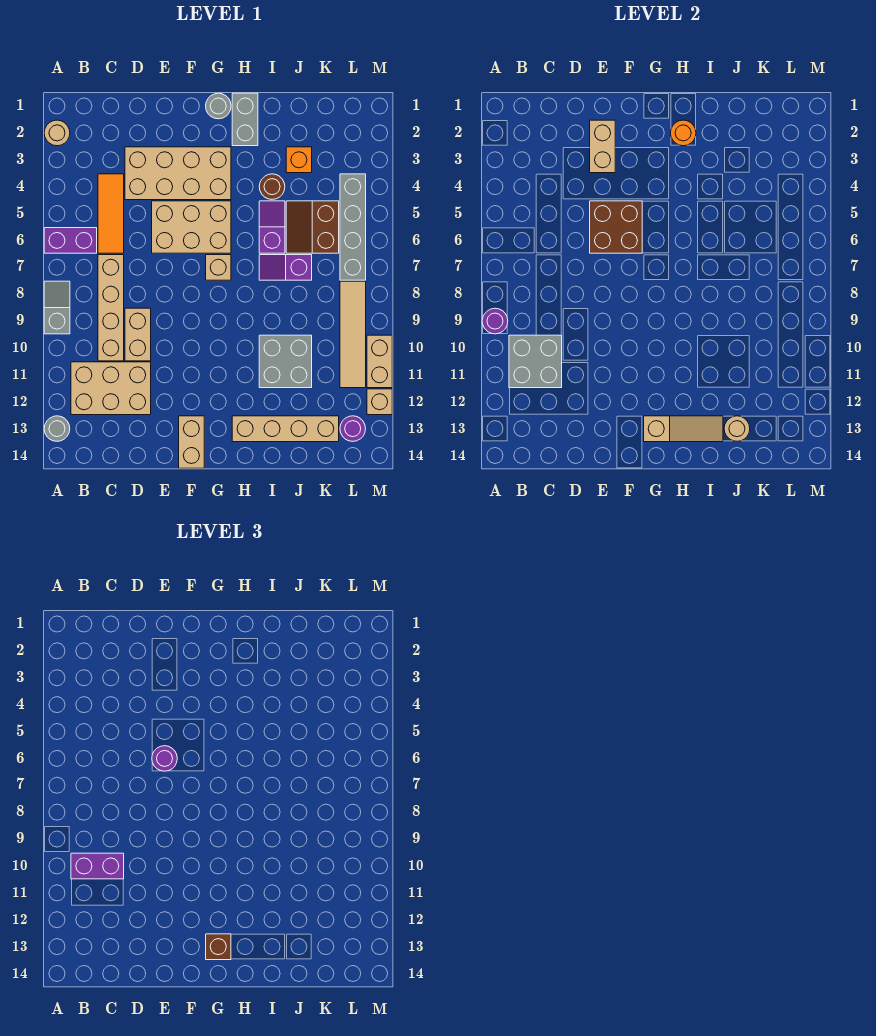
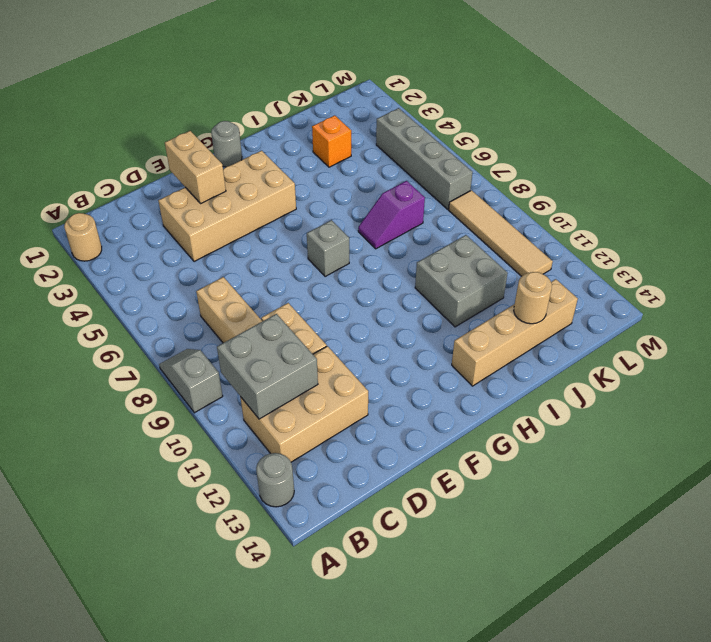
grey 1x1 brick [307,220,349,277] -> tan 1x1 brick [206,255,231,280]
none -> purple 1x2 brick [44,228,97,253]
none -> orange 1x3 tile [98,174,124,253]
none -> tan 2x3 brick [152,201,231,253]
none -> tan 1x2 brick [179,416,204,468]

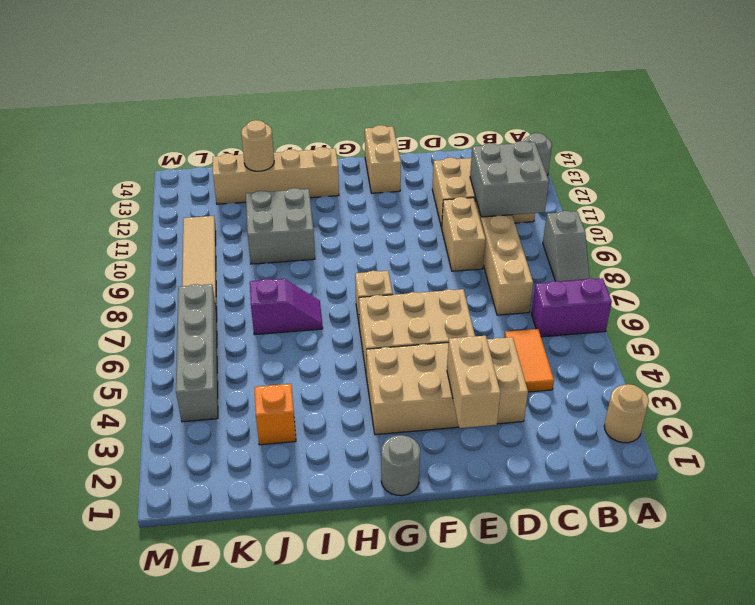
orange 1x2 tile [504,329,554,392] -> orange 1x3 tile [98,174,124,253]
none -> grey 1x2 brick [232,93,258,146]
none -> brown 1x1 round brick [259,174,285,199]
none -> purple 1x2 slope [259,201,285,253]
none -> brown 2x2 slope [286,201,339,253]

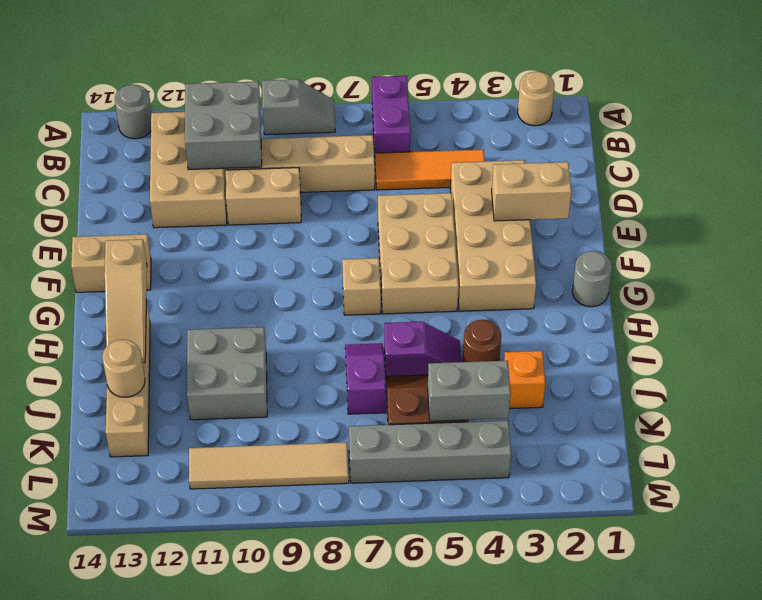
grey 1x2 brick [428,361,511,421] -> grey 1x2 brick moved to [232,93,258,146]
none -> purple 1x1 round brick [340,416,366,441]
none -> tan 1x2 brick [367,335,392,388]
none -> tan 1x1 brick [367,389,392,415]
none -> purple 1x1 round brick [482,308,508,334]

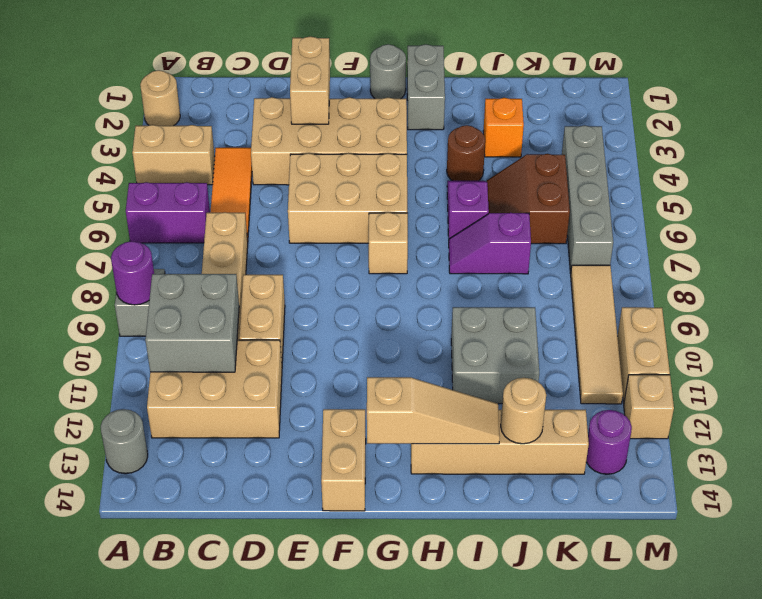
tan 1x2 brick [132,125,215,185] -> none
none -> brown 2x2 brick [590,201,642,253]
none -> orange 1x1 round brick [671,120,696,146]
none -> purple 1x2 brick [71,853,124,879]
none -> purple 1x1 round brick [152,746,177,771]

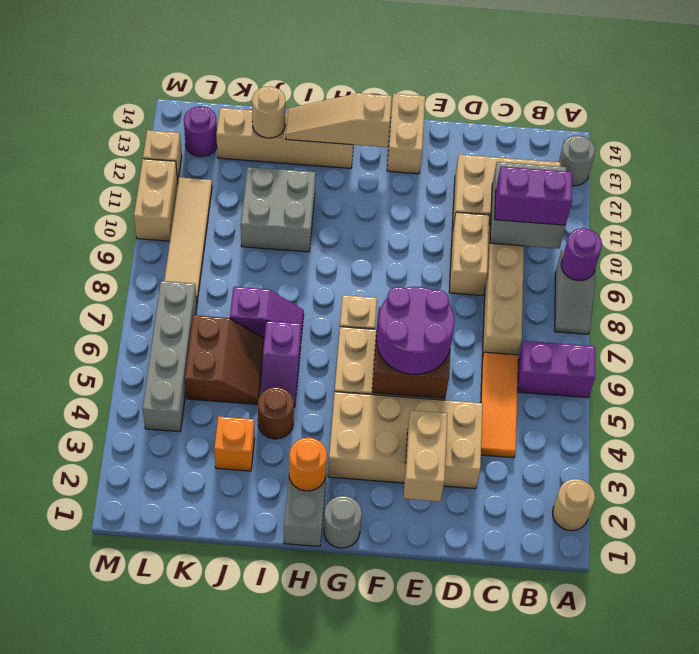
purple 2x2 round brick [377,287,455,374] -> purple 1x1 round brick [152,746,177,771]
none -> brown 1x1 brick [206,934,231,960]

